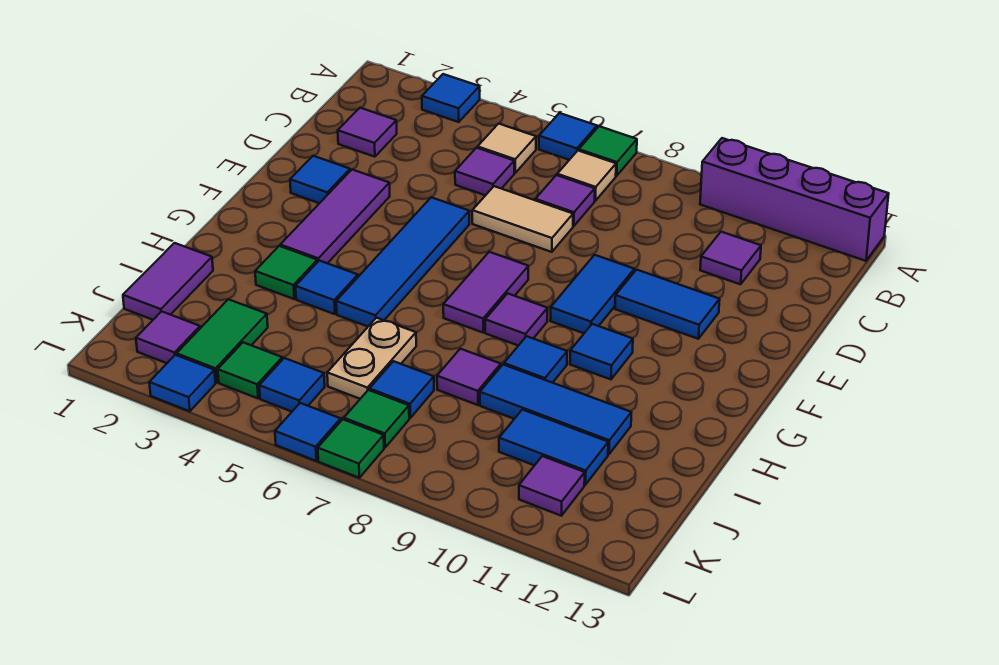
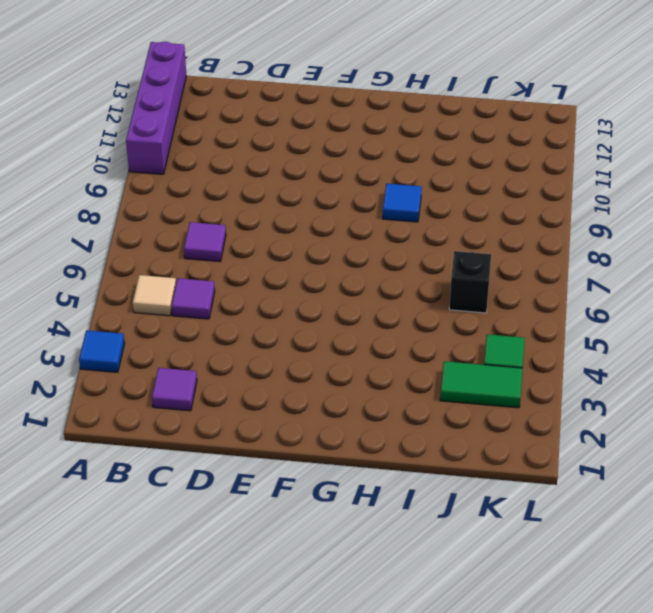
black 1x1 brick [449,251,491,313] -> tan 1x2 plate [327,318,416,399]
none -> blue 1x1 tile [539,113,597,160]
none -> green 1x1 tile [579,126,637,176]
none -> tan 1x1 tile [557,150,616,201]
none -> purple 1x1 tile [700,232,761,284]

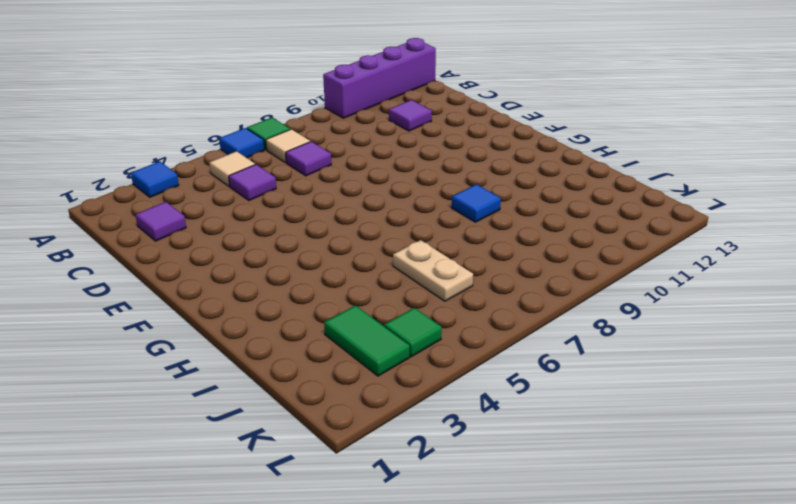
none -> tan 1x2 tile [472,186,573,252]
none -> blue 1x1 tile [290,156,350,203]
none -> purple 1x3 tile [280,169,390,263]
none -> blue 1x4 tile [336,197,469,326]

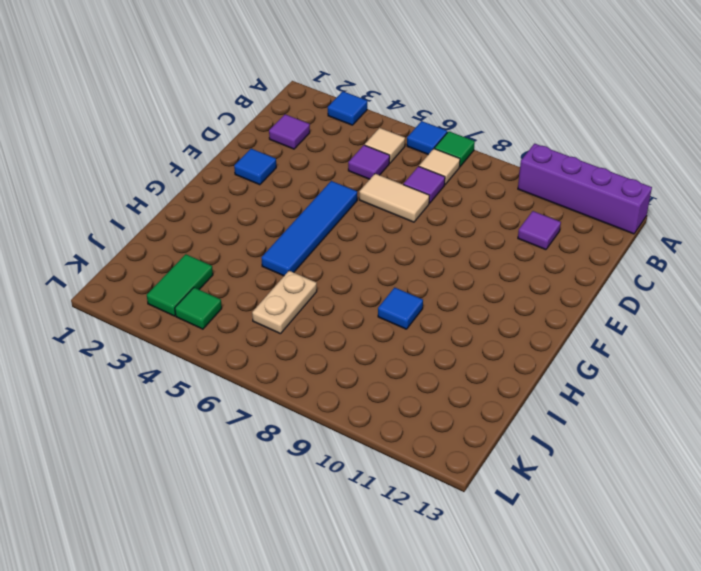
none -> purple 1x3 tile [280,169,390,263]
none -> blue 1x2 tile [550,255,634,333]
none -> blue 1x2 tile [615,270,720,339]
none -> purple 1x2 tile [443,252,528,332]

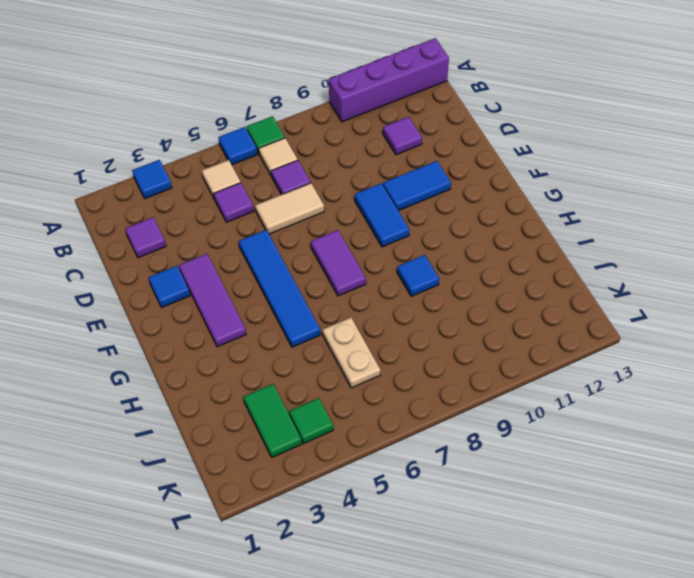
none -> purple 1x1 tile [485,293,548,346]
none -> blue 1x1 tile [570,324,633,379]
none -> green 1x1 tile [255,246,317,299]
none -> blue 1x1 tile [296,261,358,314]

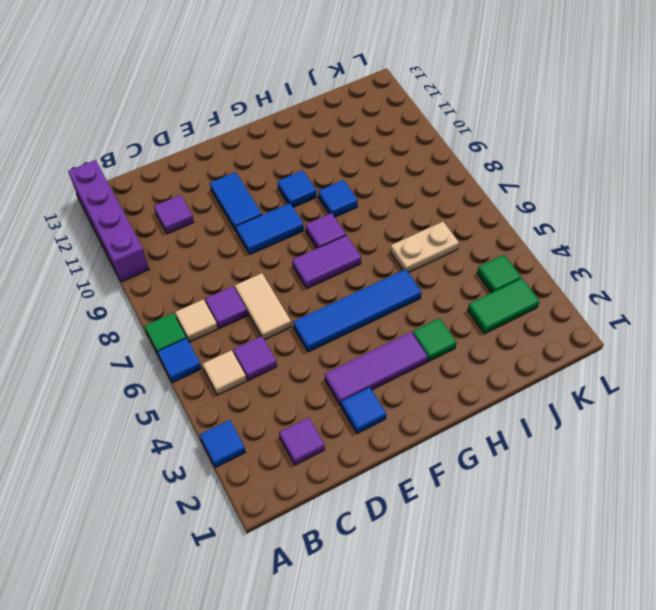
none -> blue 1x1 tile [296,261,358,314]
none -> purple 1x2 tile [123,243,213,320]
none -> purple 1x1 tile [437,349,501,405]
none -> blue 1x3 tile [480,365,631,454]

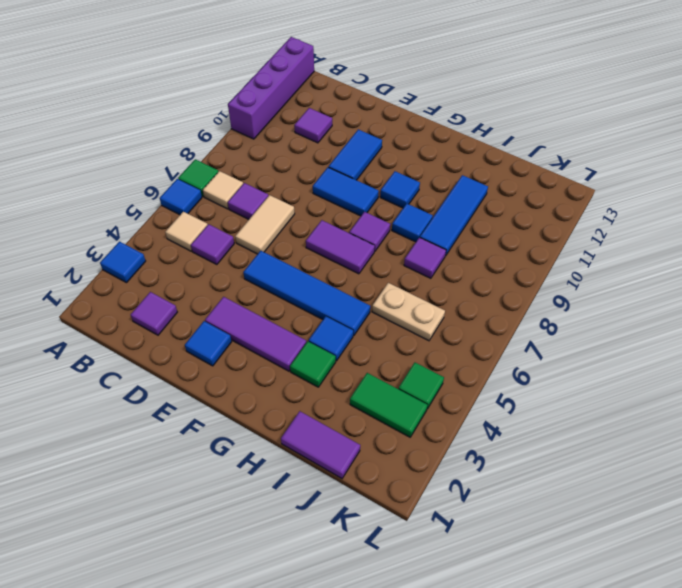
none -> blue 1x1 tile [370,361,434,418]
none -> blue 1x2 tile [499,410,608,485]
none -> purple 1x1 tile [136,311,200,363]
none -> blue 1x1 tile [259,358,325,411]

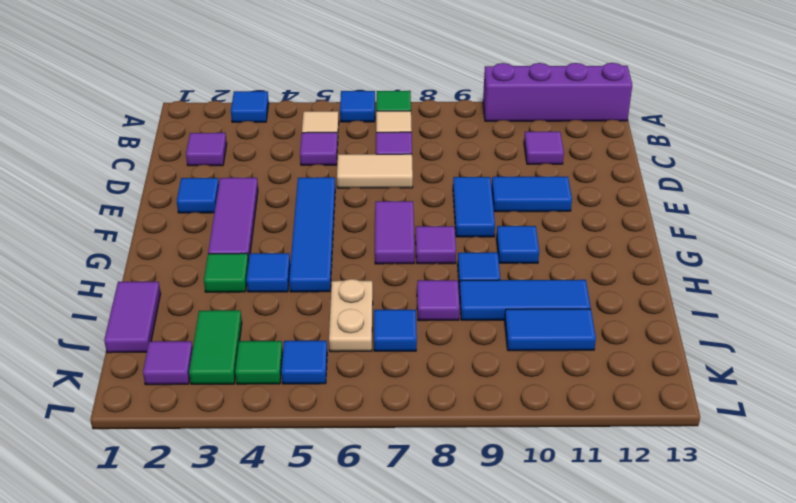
none -> green 1x1 tile [344,390,409,447]
none -> purple 1x1 tile [519,456,585,516]
none -> blue 1x1 tile [149,355,215,411]
none -> blue 1x1 tile [275,403,341,461]

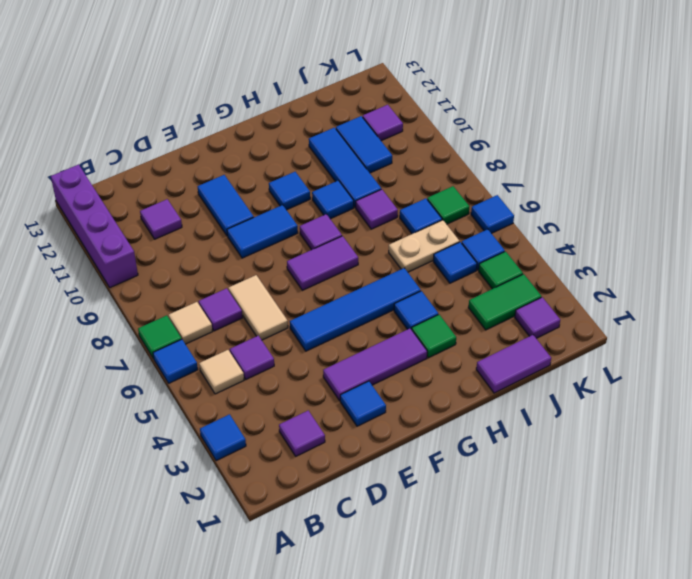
blue 1x1 tile [433,242,477,283] -> blue 1x1 tile moved to [149,355,215,411]
none -> green 1x1 tile [318,419,384,478]

